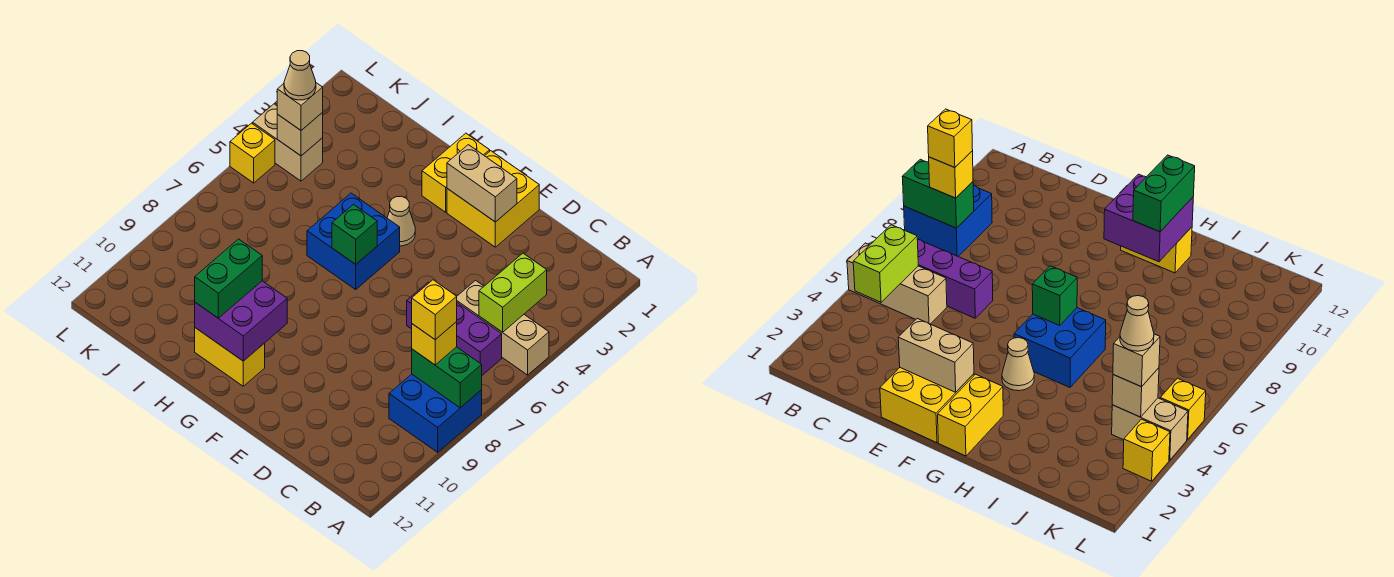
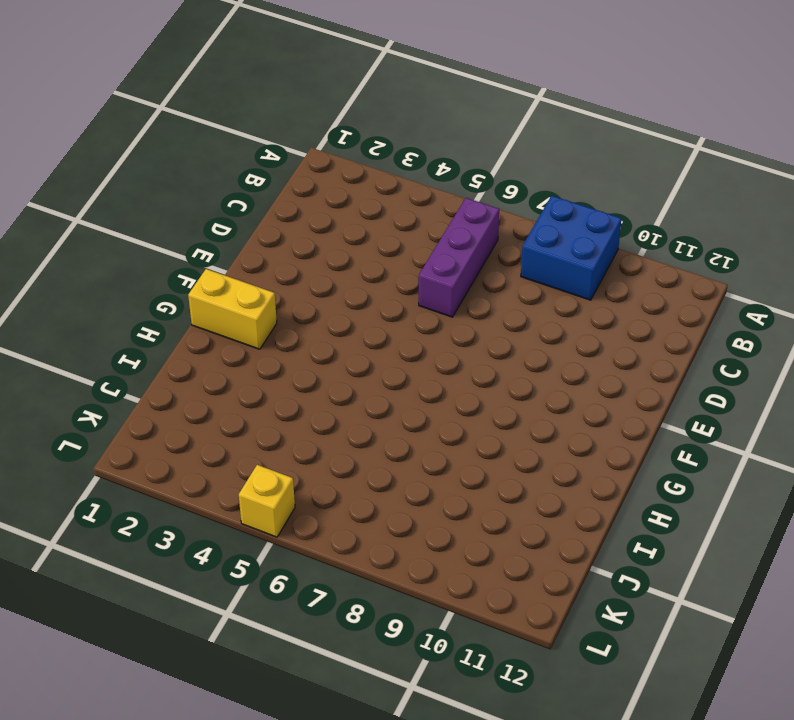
none -> tan 1x3 brick [457,280,549,375]
none -> yellow 2x2 brick [447,151,539,247]
none -> tan 1x1 cone [387,196,415,246]

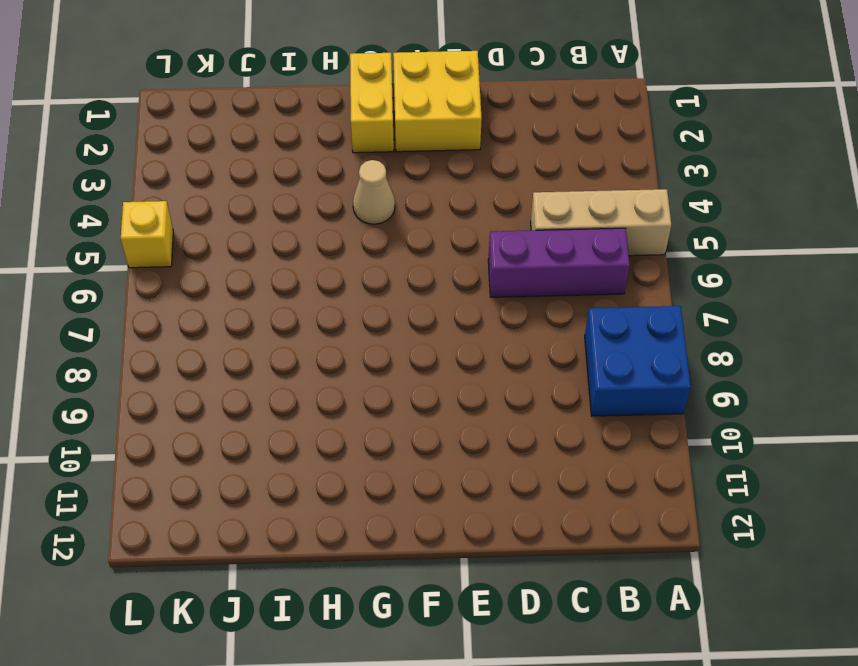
none -> blue 2x2 brick [307,193,400,289]
none -> yellow 1x2 brick [195,328,265,386]
none -> tan 1x2 brick [253,104,323,181]

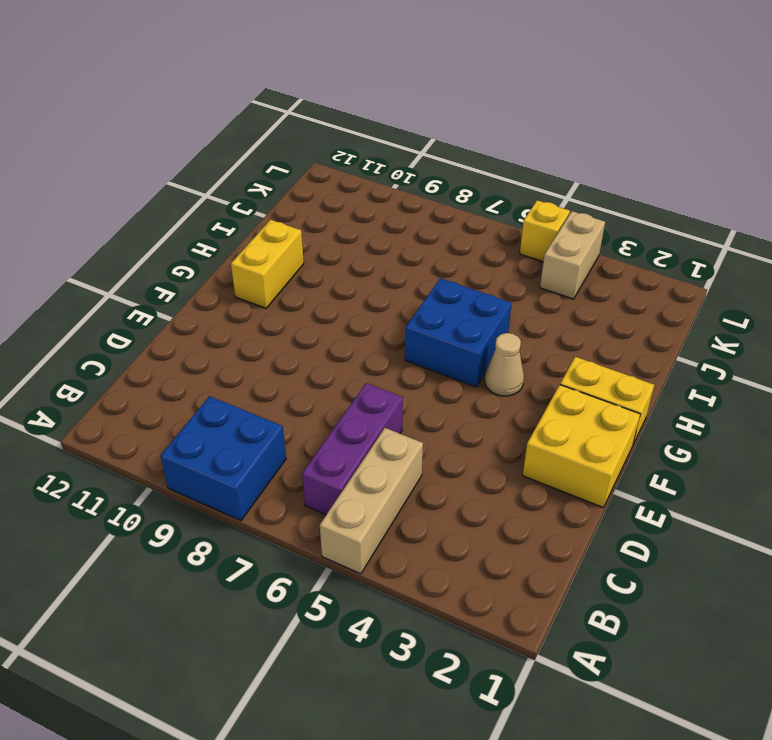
none -> yellow 1x1 brick [1123,419,1170,481]
none -> green 1x2 brick [412,347,482,408]
none -> lime 1x2 brick [479,253,547,332]

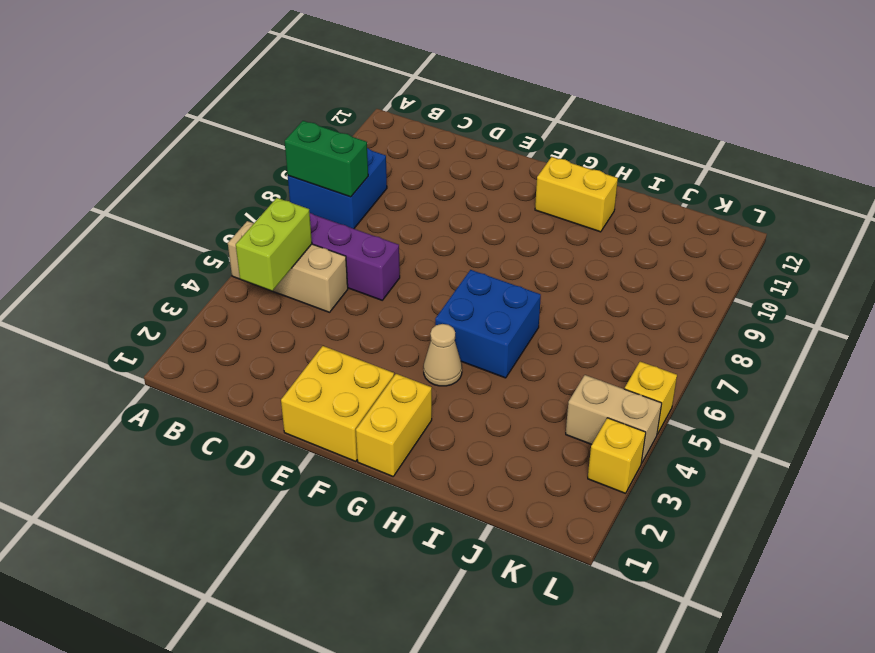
none -> tan 1x2 brick [447,145,517,222]
none -> green 1x1 brick [332,205,377,264]
none -> purple 2x2 brick [195,281,287,361]

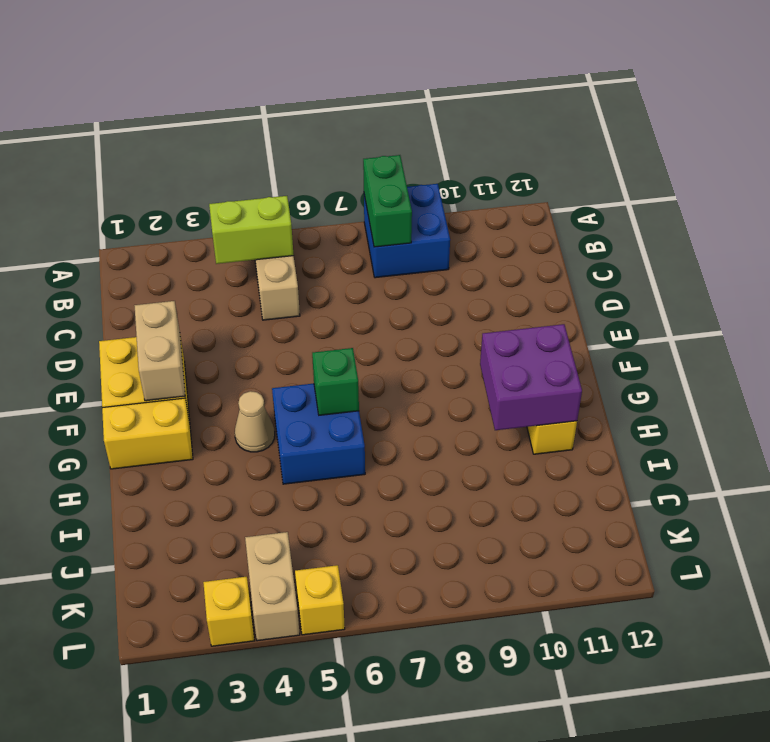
none -> purple 1x3 brick [407,282,502,375]
none -> tan 1x1 brick [277,113,323,156]
none -> yellow 1x1 brick [412,322,457,365]

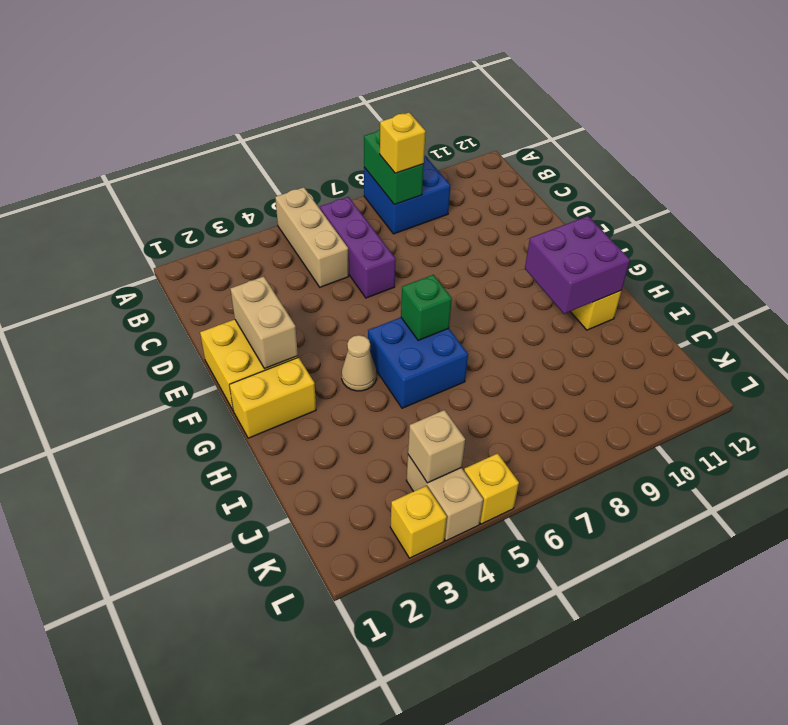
none -> lime 1x2 brick [479,253,547,332]
none -> green 1x2 brick [195,239,262,318]
none -> tan 1x1 brick [277,83,323,130]

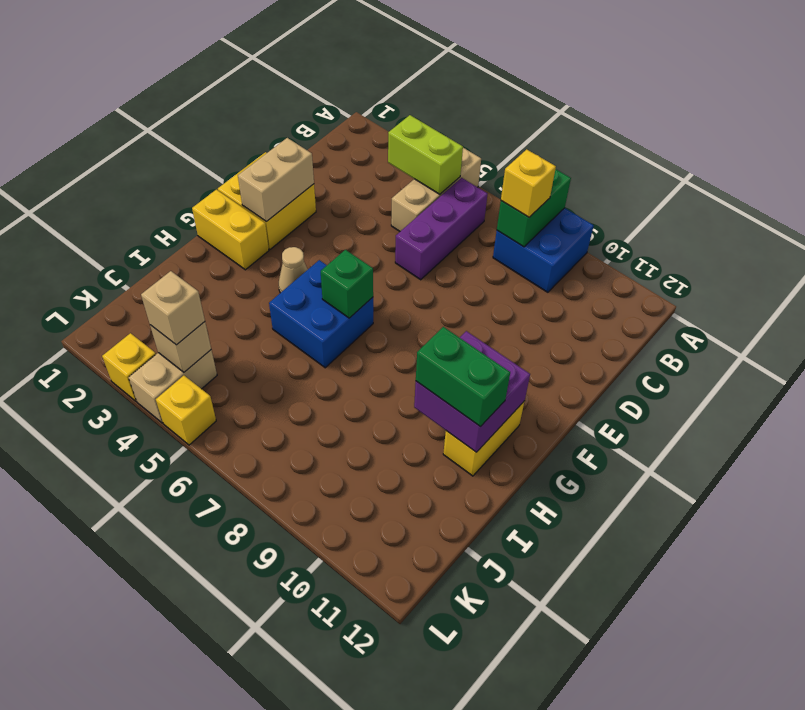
none -> yellow 1x1 brick [412,280,457,340]
none -> tan 1x1 cone [284,51,316,100]

